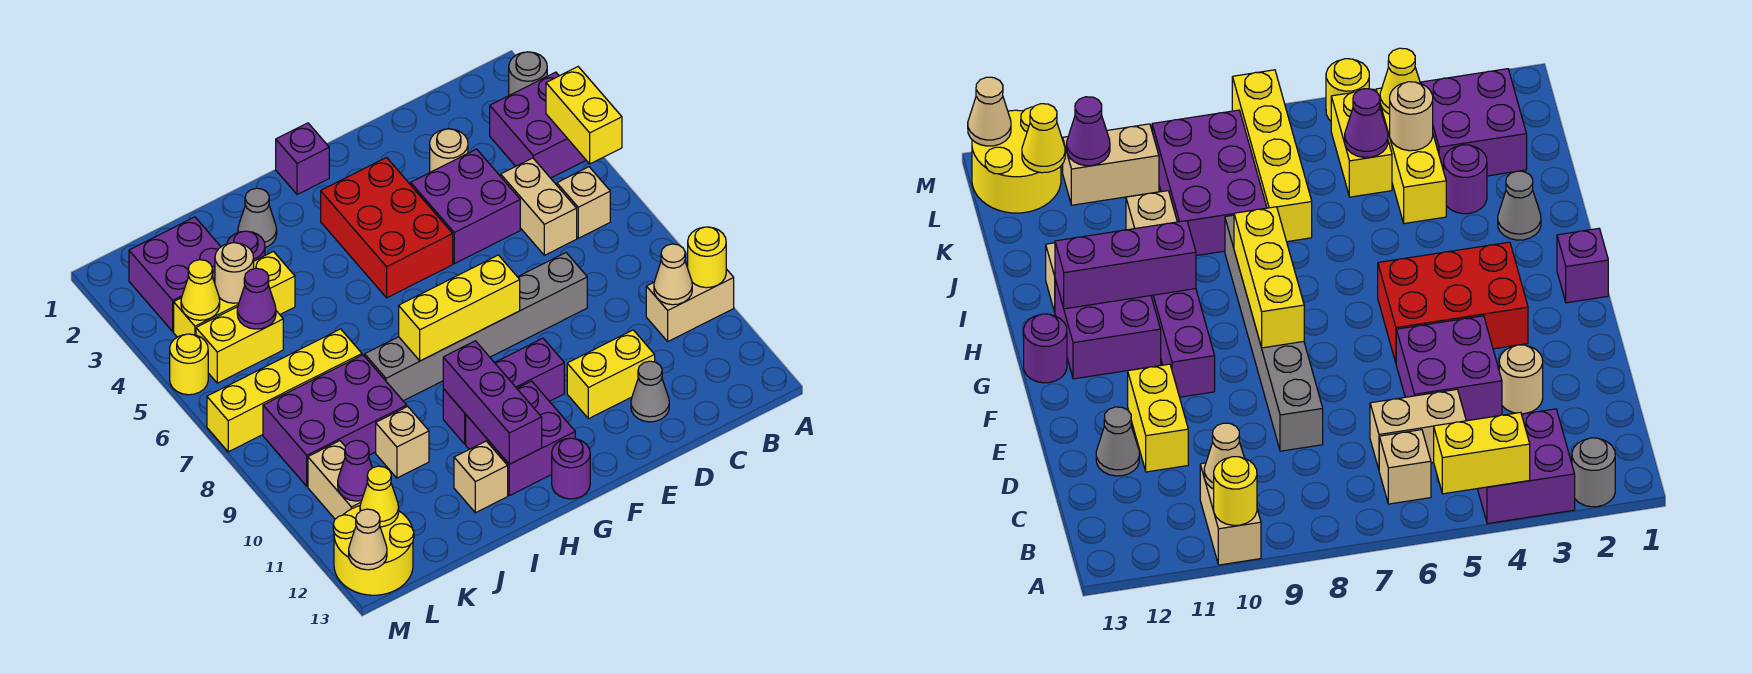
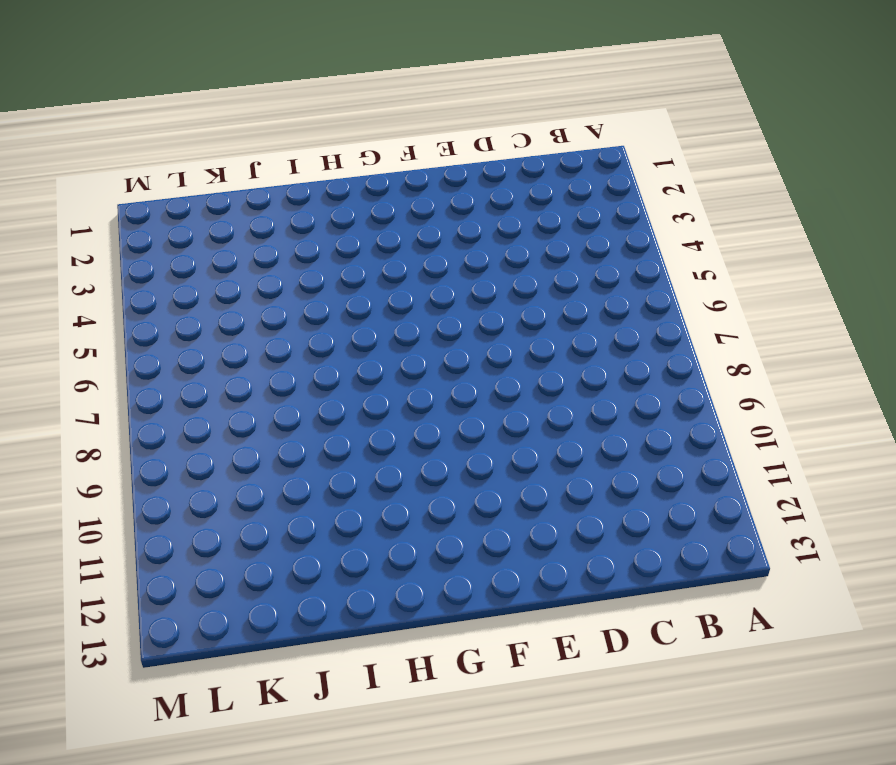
none -> grey 1x1 round brick [509,52,547,95]
none -> purple 2x2 brick [490,72,586,178]
none -> tan 1x2 brick [646,265,734,341]
none -> tan 1x1 brick [557,167,610,238]

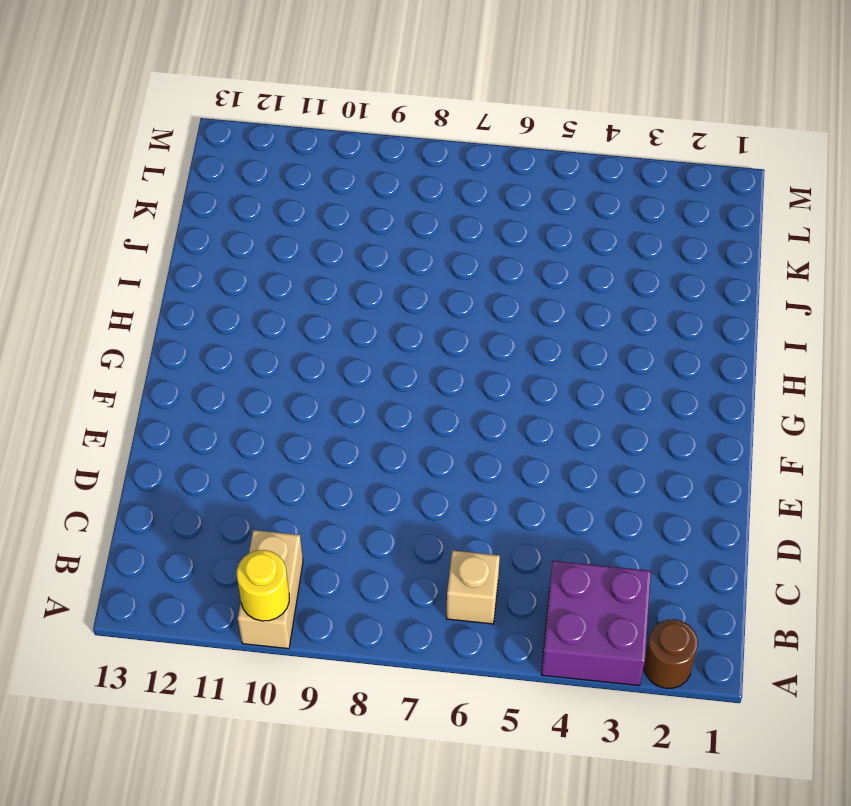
brown 1x1 round brick [644,619,698,688] -> grey 1x1 round brick [509,52,547,95]
none -> tan 1x2 brick [501,158,577,255]
none -> tan 1x1 round brick [430,129,468,172]
none -> purple 2x2 brick [411,149,520,264]
none -> grey 1x6 brick [365,253,587,401]

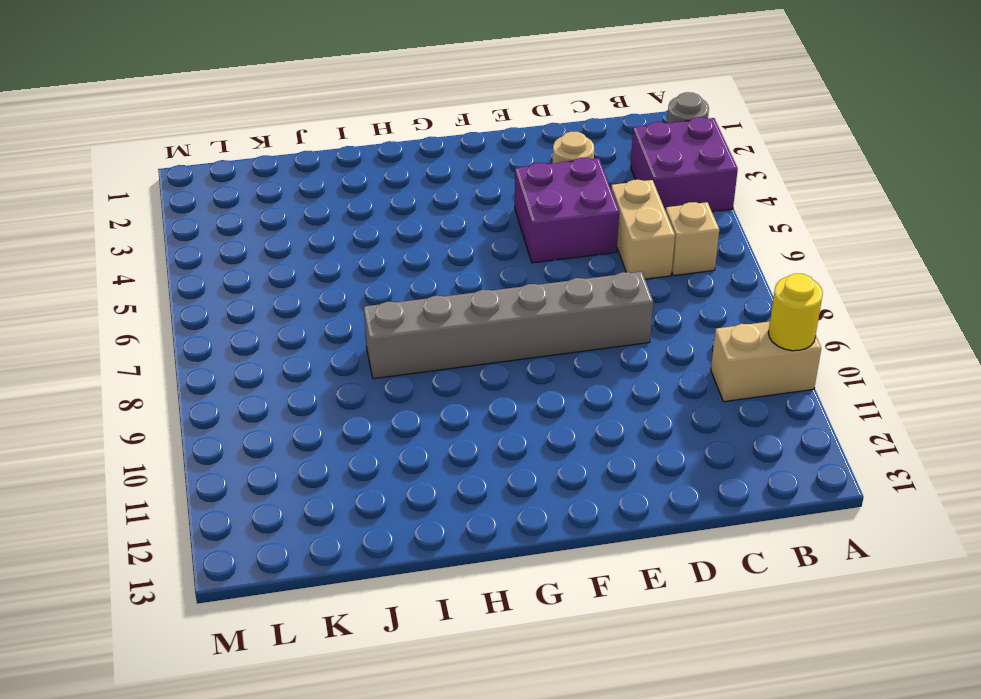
none -> yellow 1x2 brick [567,330,655,419]
none -> grey 1x1 cone [631,361,669,422]
none -> red 2x3 brick [321,158,453,298]
none -> purple 1x3 brick [443,338,564,444]

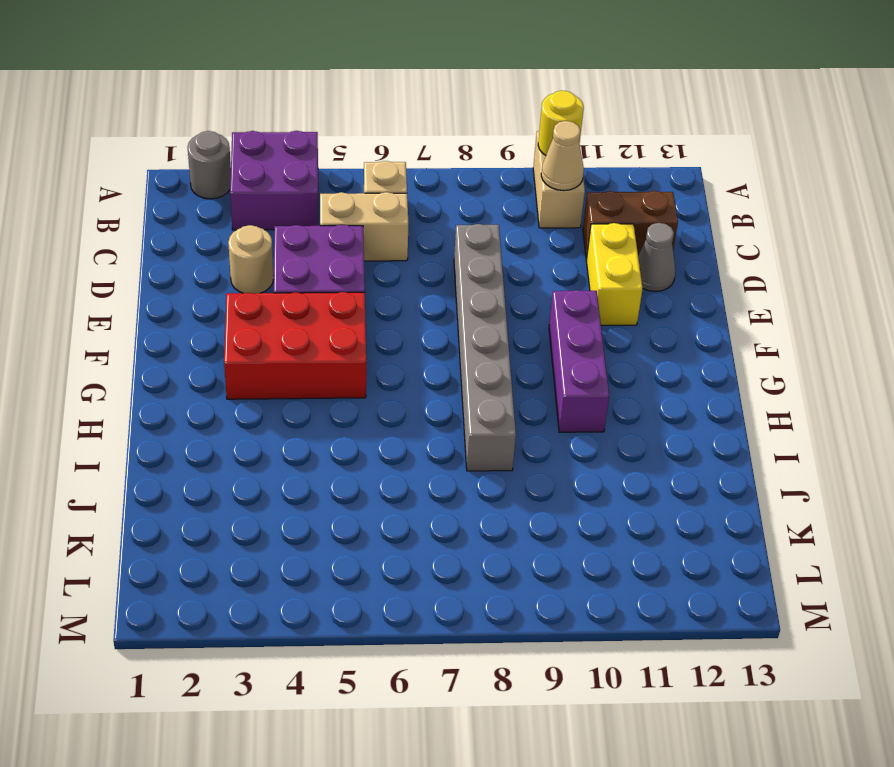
brown 1x2 brick [583,191,678,259] -> none
none -> purple 1x1 brick [276,123,329,195]
none -> purple 2x2 brick [466,381,575,496]
none -> purple 1x1 round brick [552,438,590,499]
none -> grey 1x1 cone [238,188,277,247]

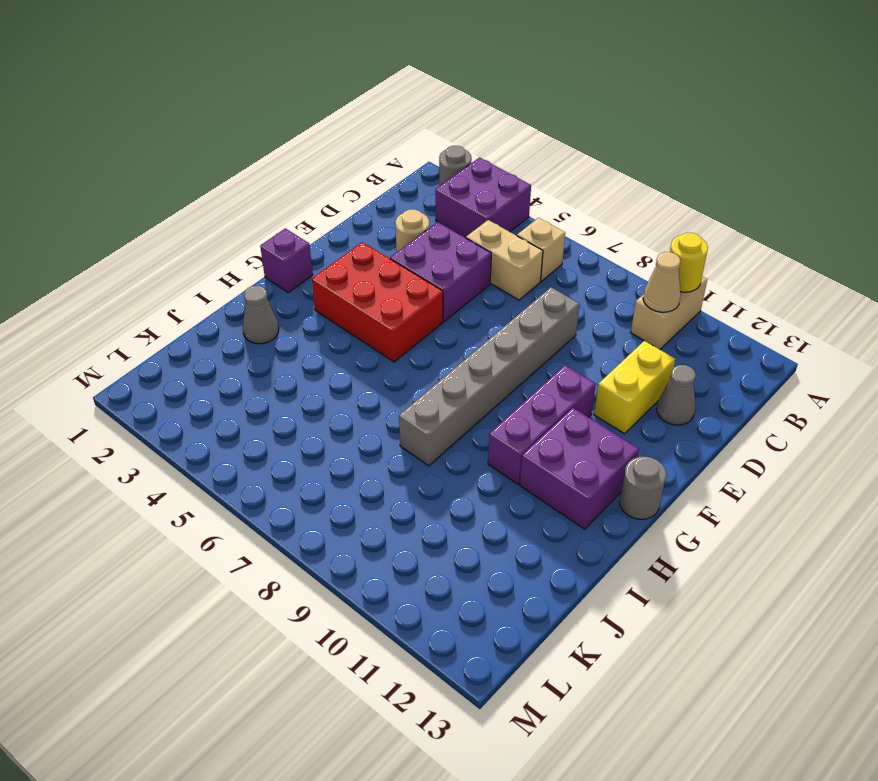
grey 1x1 round brick [619,457,666,519] -> purple 1x1 round brick [552,438,590,499]
none -> tan 1x1 brick [454,441,508,513]
none -> purple 1x1 round brick [227,231,265,261]
none -> yellow 1x3 brick [174,252,295,337]
none -> yellow 1x4 brick [207,329,362,452]

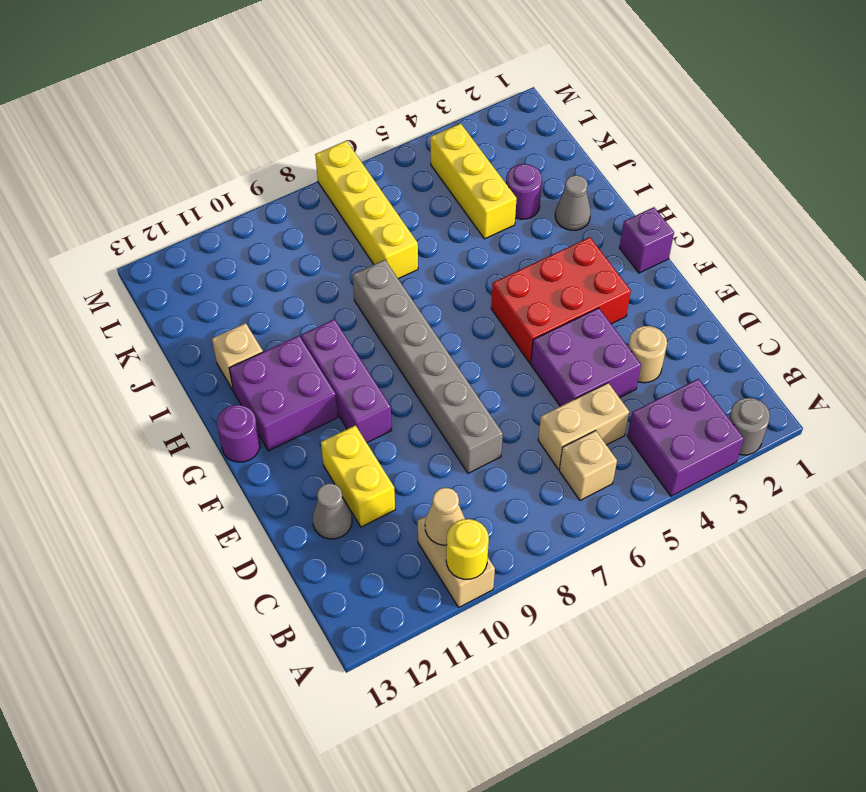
none -> purple 2x3 brick [263,355,407,486]
none -> tan 1x1 brick [376,406,429,478]
none -> purple 2x2 brick [129,217,221,331]
none -> yellow 1x2 brick [196,307,283,383]

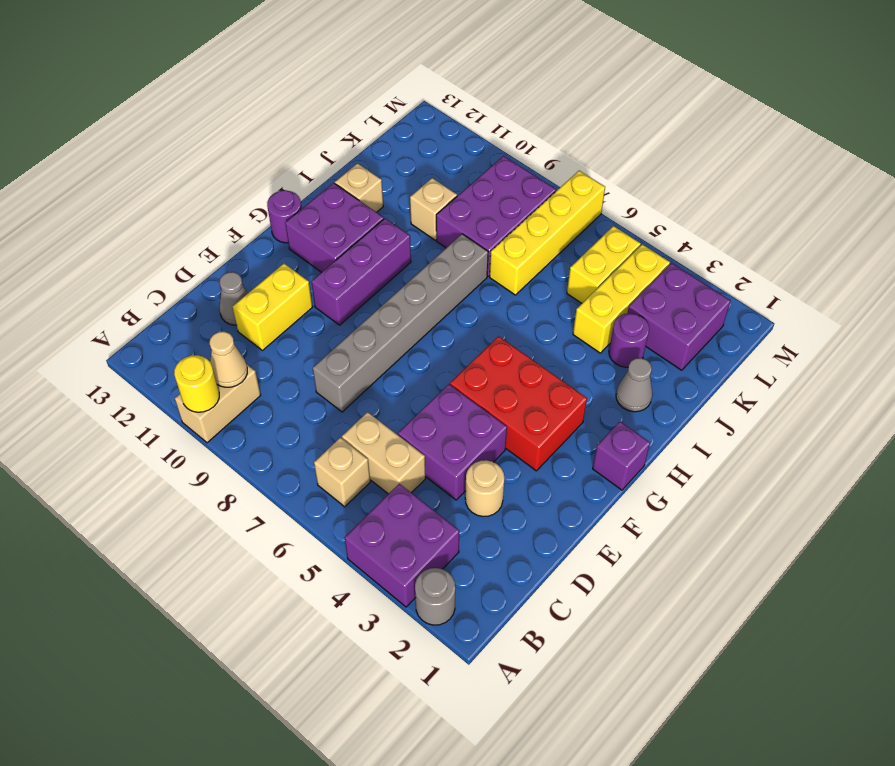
none -> tan 1x2 brick [308,441,361,519]
none -> yellow 2x2 round brick [333,506,414,595]
none -> yellow 1x1 round brick [170,334,208,395]
none -> yellow 1x2 brick [546,67,622,164]

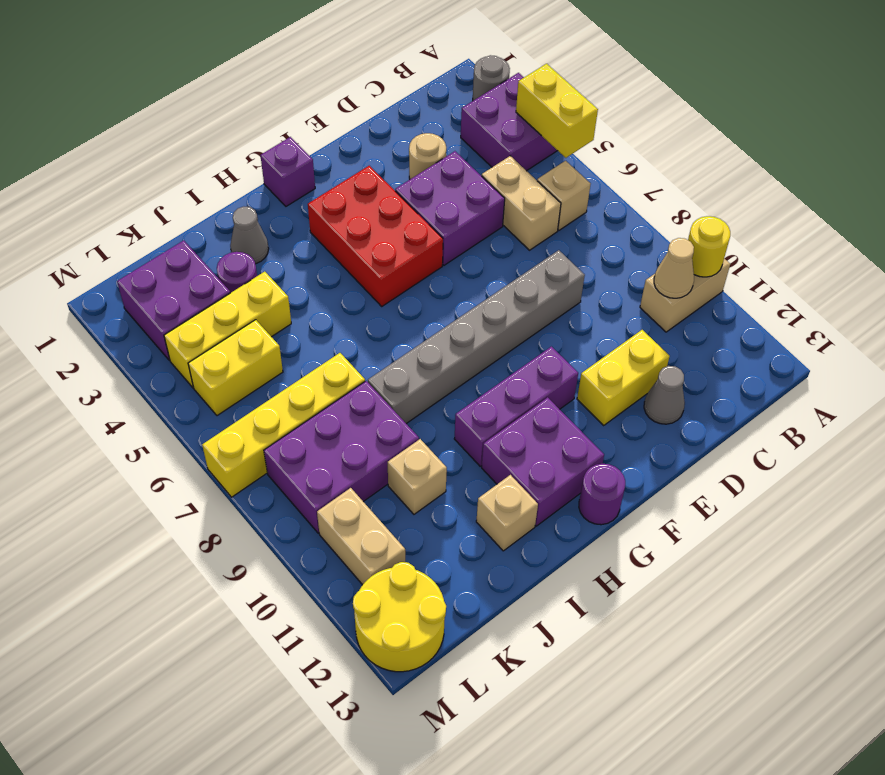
none -> yellow 1x1 round brick [170,334,208,395]
none -> yellow 1x3 brick [399,255,520,361]
none -> purple 1x3 brick [443,341,542,464]
none -> tan 1x1 round brick [215,243,254,303]

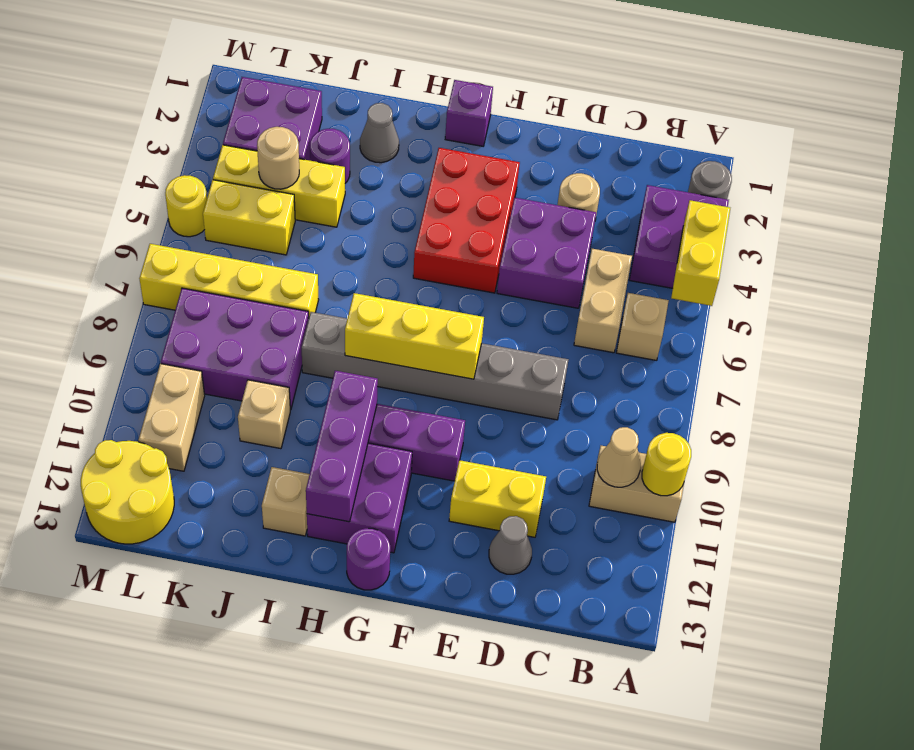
none -> purple 1x1 cone [237,268,276,329]
none -> yellow 1x1 cone [181,260,220,320]
none -> purple 1x1 cone [338,440,372,501]
none -> yellow 1x1 cone [360,466,399,527]

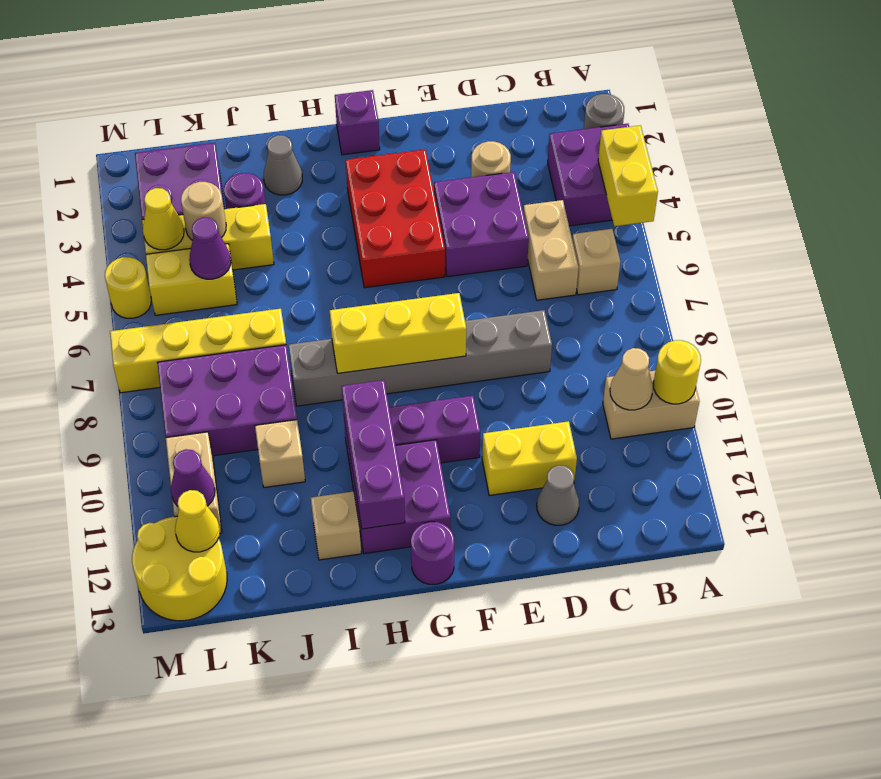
none -> tan 1x1 cone [349,509,387,570]

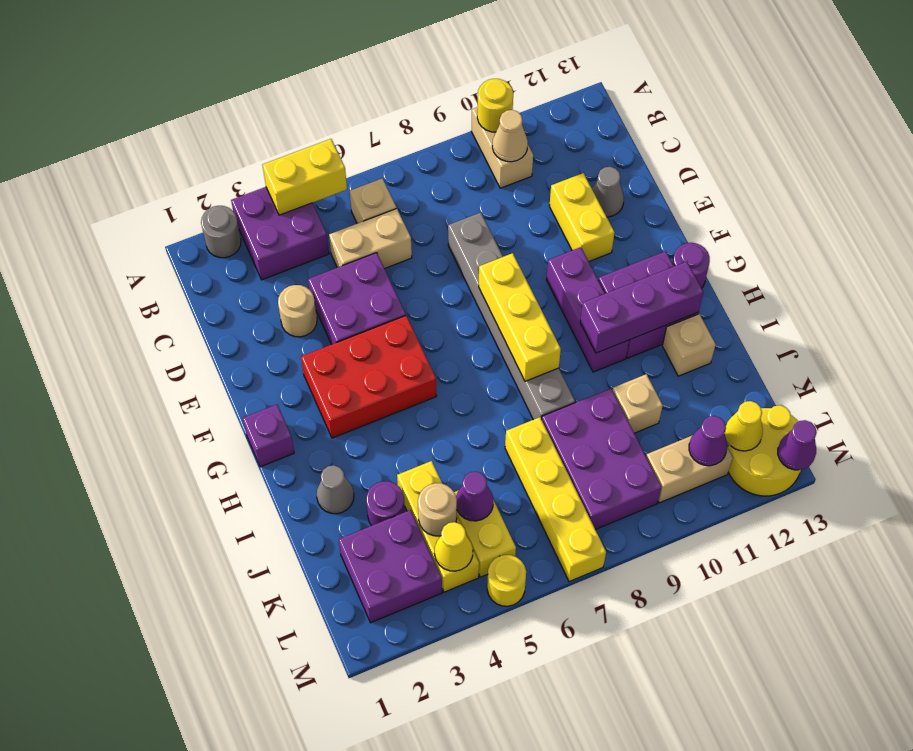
purple 1x1 cone [778,420,817,470] -> tan 1x1 cone [349,509,387,570]

